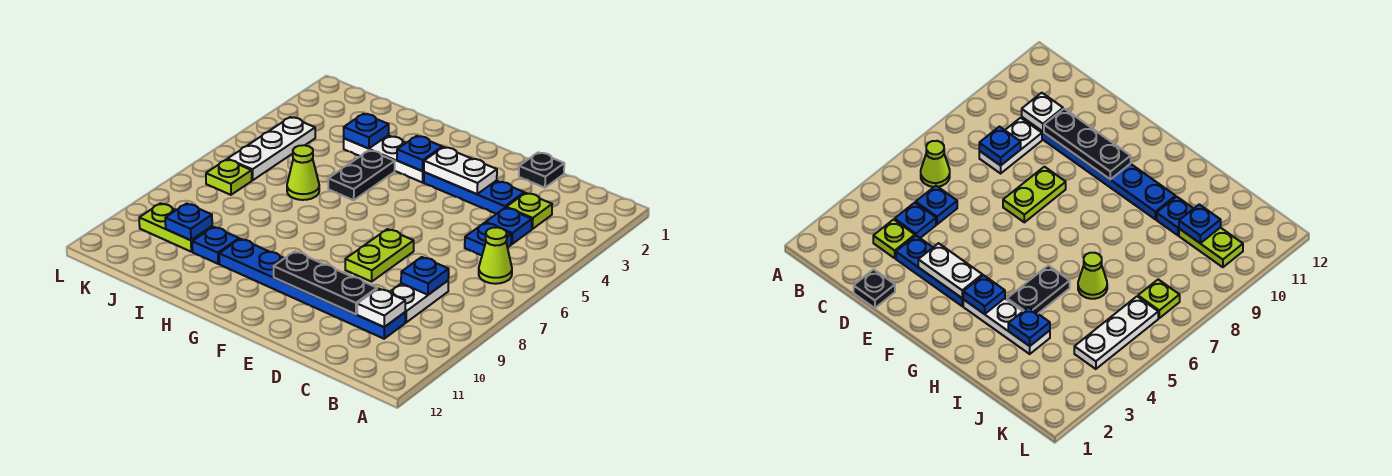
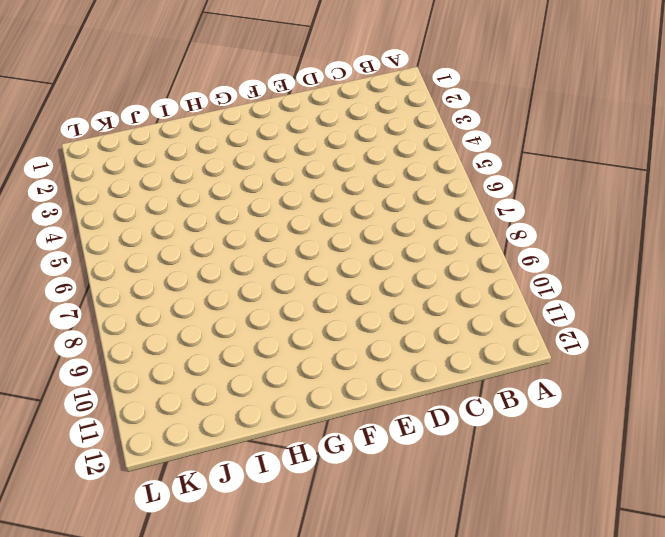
none -> lime 1x1 cone [479,227,512,284]
none -> lime 1x1 plate [506,193,552,229]
none -> blue 1x1 plate [486,208,532,244]

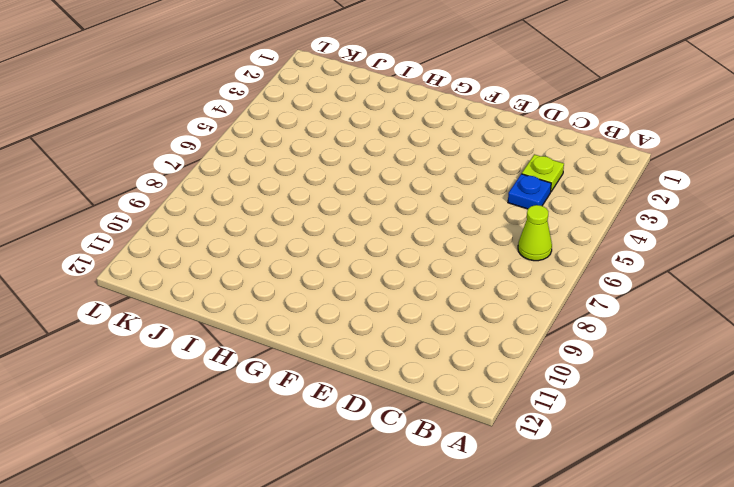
none -> blue 1x1 plate [465,223,511,255]
none -> white 1x2 plate [390,281,448,322]
none -> blue 1x6 plate [219,239,405,339]

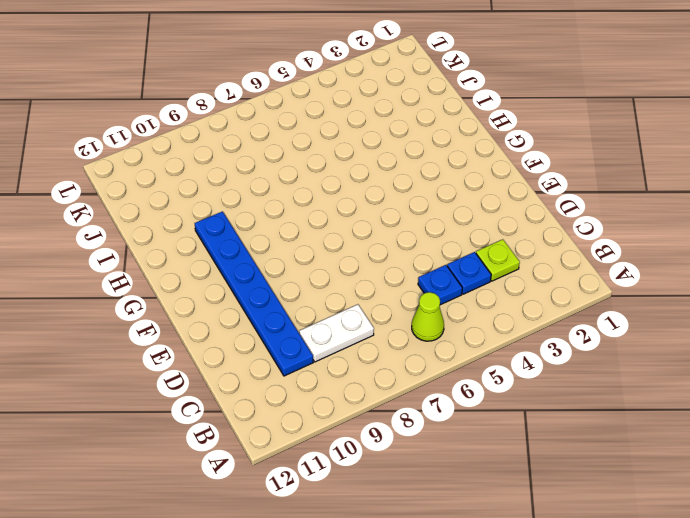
none -> black 1x1 plate [519,152,564,188]
none -> blue 1x3 plate [424,172,524,214]
none -> lime 1x2 plate [345,229,414,282]

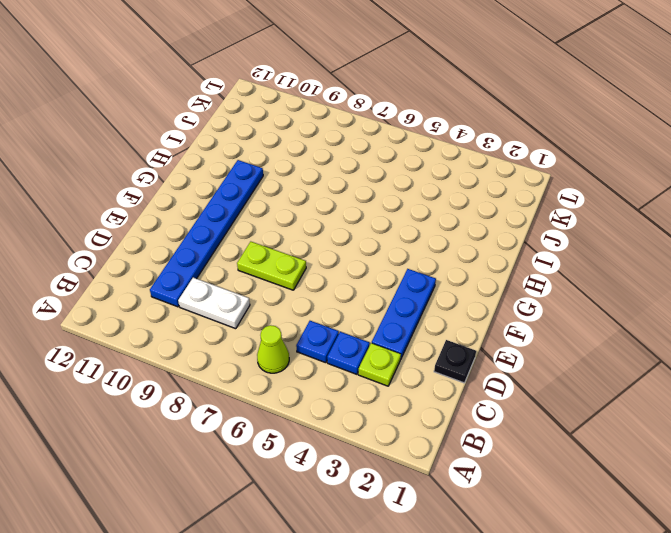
none -> white 1x3 plate [344,135,424,183]
none -> black 1x2 plate [328,150,395,200]
none -> lime 1x1 cone [287,145,319,200]

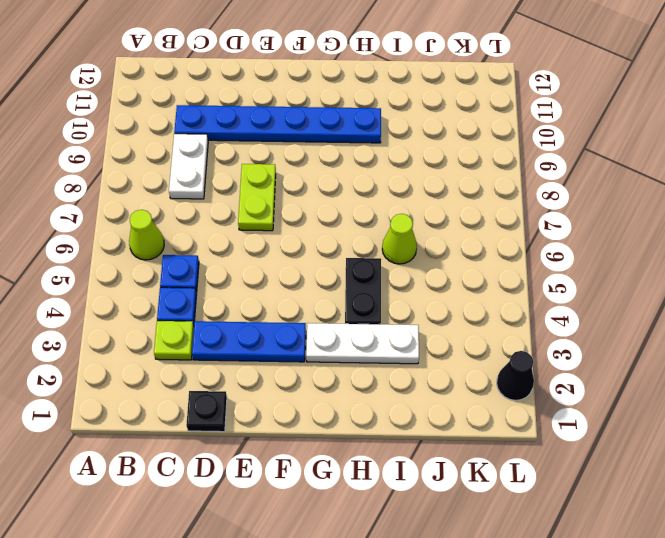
black 1x1 cone [497,351,534,400] -> none
none -> blue 1x1 plate [192,227,239,264]
none -> lime 1x2 plate [139,203,212,252]
none -> white 1x3 plate [228,117,315,180]

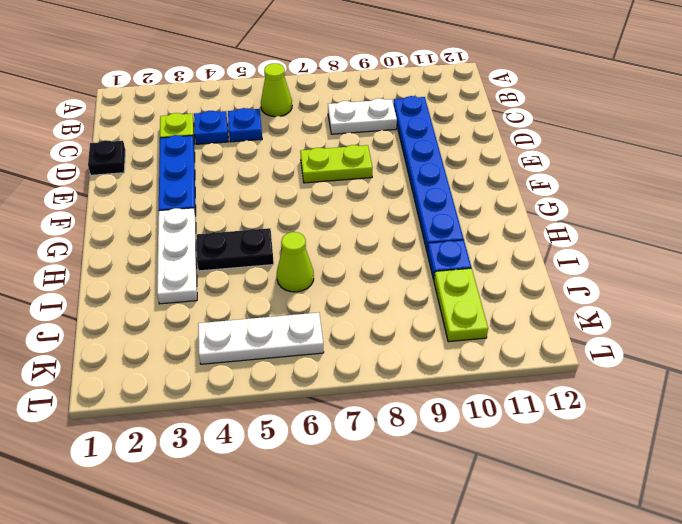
none -> lime 1x1 plate [206,159,252,195]
none -> blue 1x1 plate [401,257,449,295]
none -> white 1x1 plate [357,288,405,327]

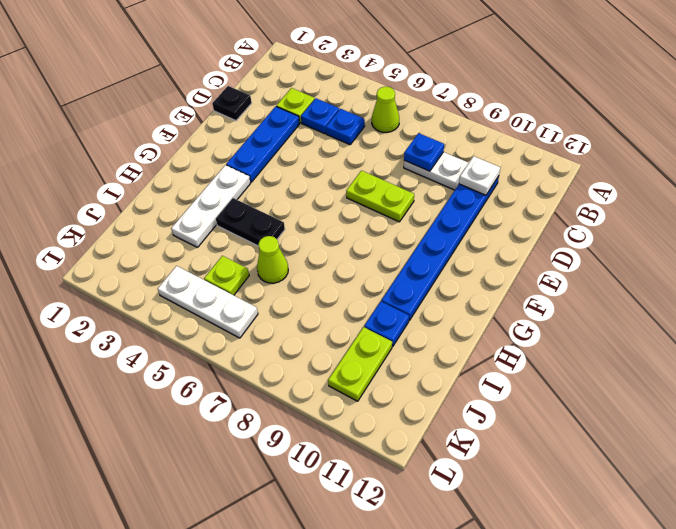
lime 1x1 plate [204,256,249,295] -> lime 1x1 plate moved to [206,159,252,195]
none -> black 1x3 plate [274,251,377,314]
none -> white 1x2 plate [424,147,497,194]
none -> blue 1x1 plate [397,136,442,171]

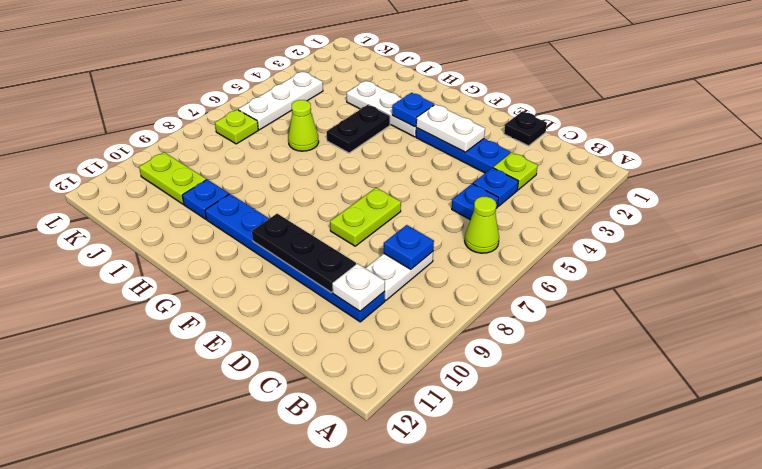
none -> blue 1x1 plate [344,114,389,149]
none -> blue 1x1 plate [165,203,212,240]

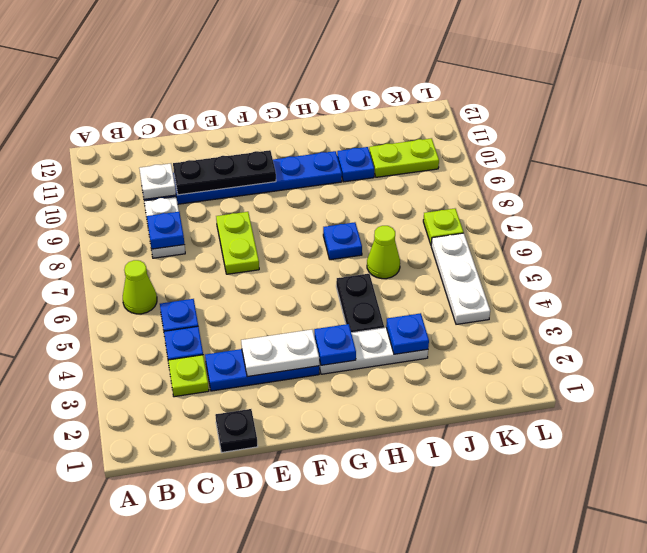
blue 1x1 plate [323,222,362,260] -> blue 1x1 plate moved to [165,203,212,240]

